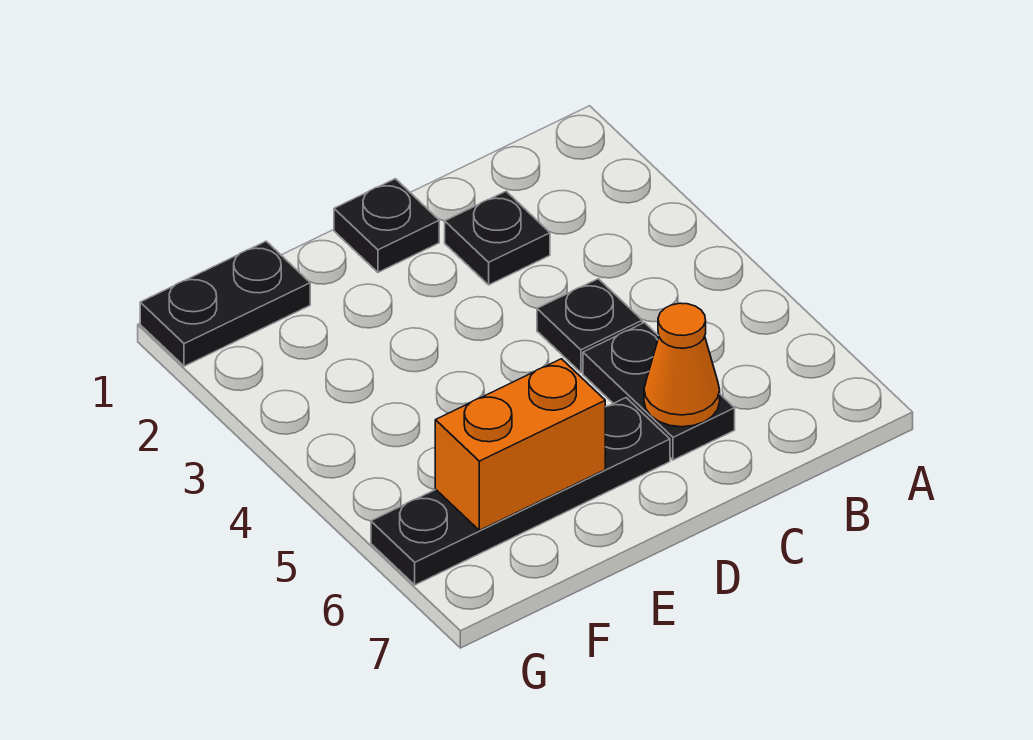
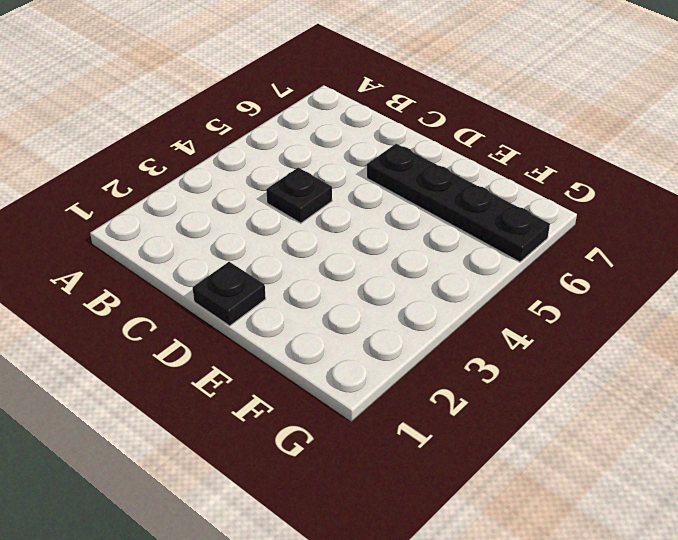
none -> black 1x1 plate [445,191,550,285]
none -> black 1x2 plate [583,323,735,460]

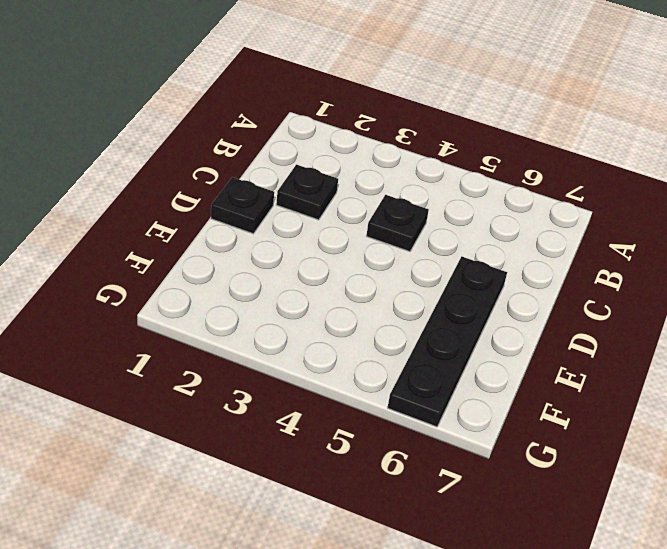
none -> black 1x2 plate [583,323,735,460]
none -> black 1x2 plate [140,241,310,366]

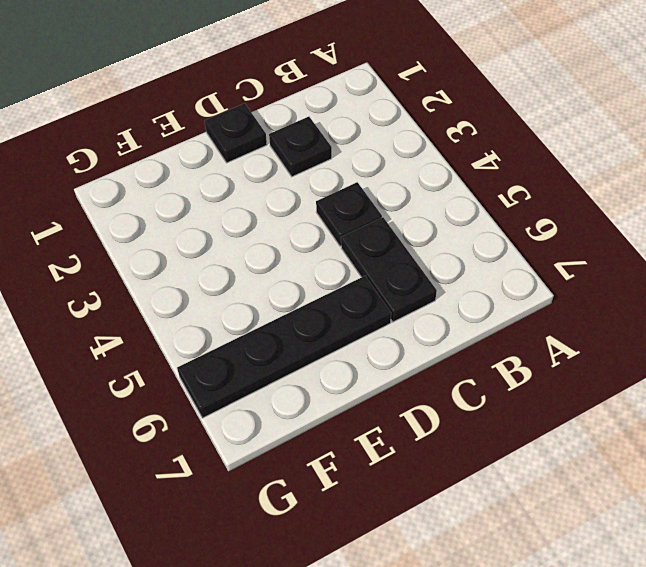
none -> black 1x2 plate [140,241,310,366]
none -> orange 1x1 cone [644,303,720,427]

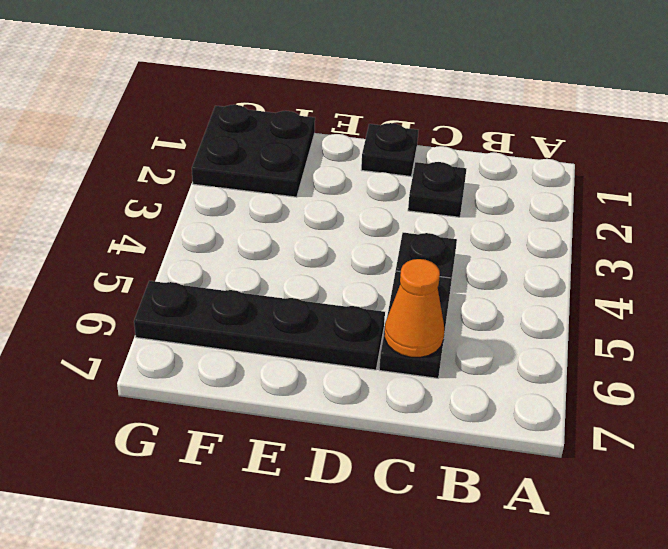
black 2x2 plate [192,105,315,197] -> black 1x2 plate [140,241,310,366]
none -> orange 1x2 brick [435,359,605,530]

